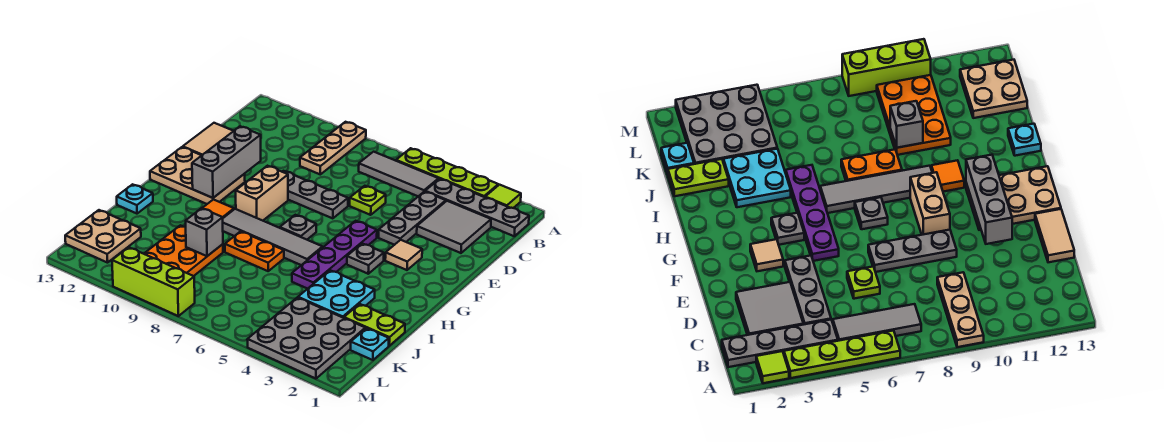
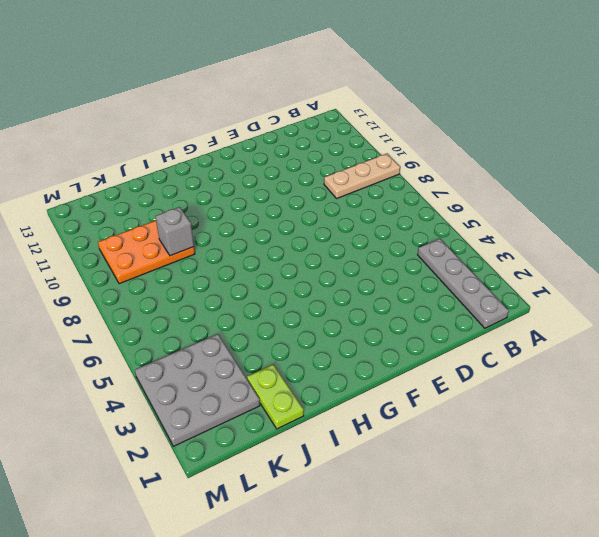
none -> lime 1x1 tile [485,185,521,208]
none -> lime 1x4 plate [396,148,498,197]
none -> grey 1x3 tile [359,152,439,196]

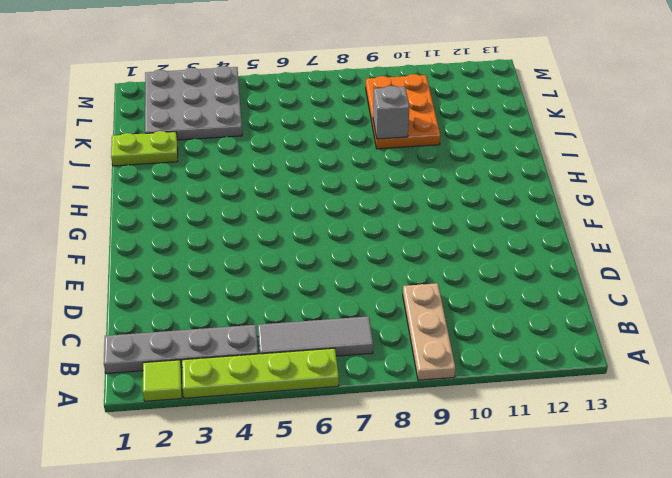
none -> grey 2x2 tile [417,201,491,253]
none -> grey 1x3 plate [379,192,446,245]
none -> lime 1x1 plate [350,186,386,215]

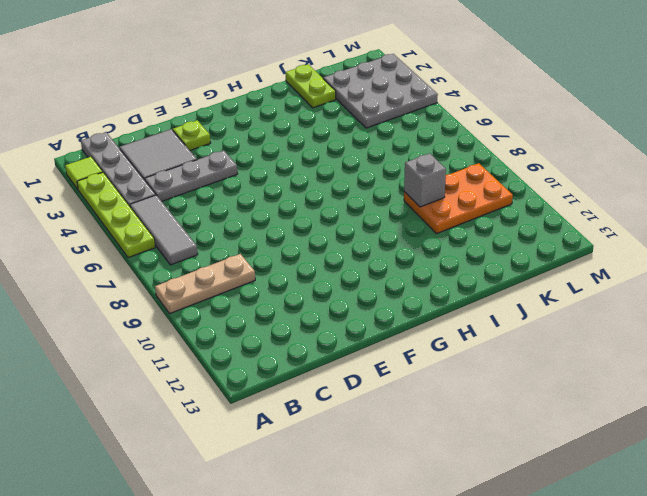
lime 1x1 plate [173,120,210,150] -> lime 1x1 plate moved to [350,186,386,215]
none -> tan 1x2 tile [183,123,233,155]
none -> grey 1x3 plate [282,171,348,218]
none -> tan 1x1 tile [385,240,422,270]

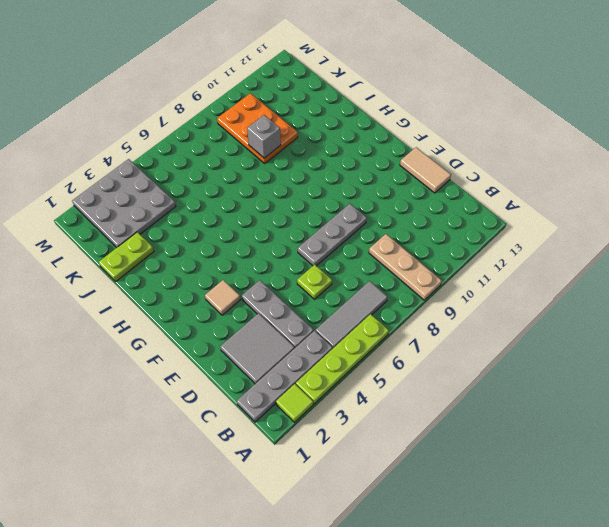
none -> purple 1x4 plate [292,221,377,289]
none -> tan 1x2 brick [236,166,288,221]
none -> tan 2x3 plate [150,147,245,204]

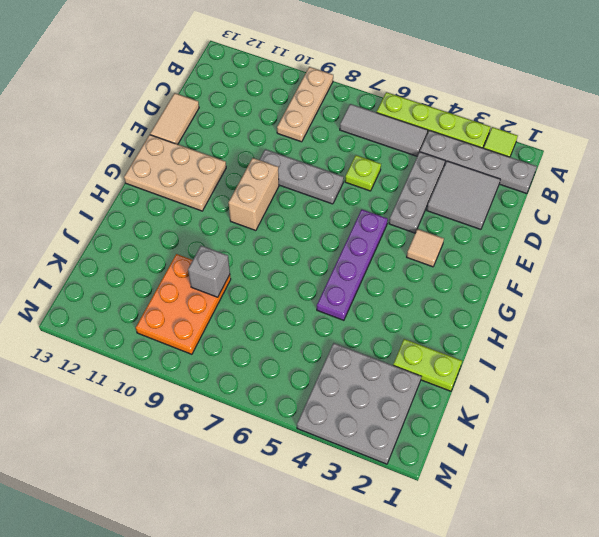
none -> grey 1x1 plate [347,243,384,274]
none -> grey 1x1 plate [280,215,316,240]
none -> grey 1x4 tile [223,209,323,265]

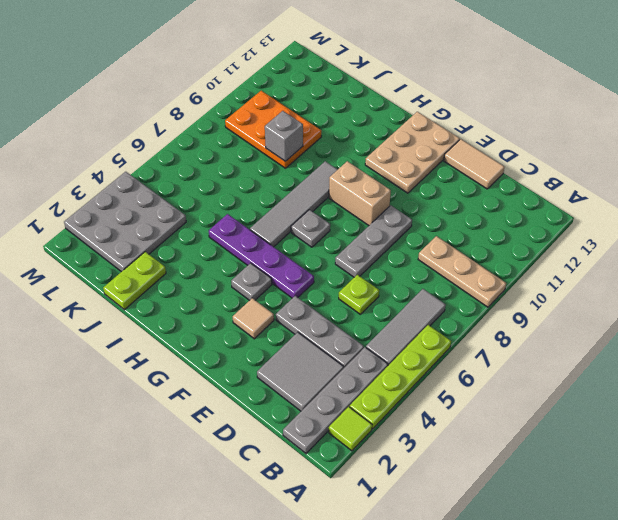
none -> orange 1x1 tile [203,200,234,218]
none -> cyan 2x2 plate [298,270,375,318]
none -> orange 1x2 plate [225,231,284,271]

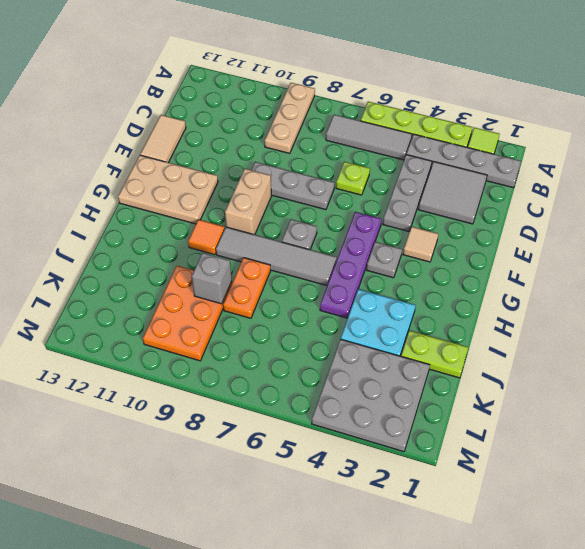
orange 1x2 plate [223,258,270,318] -> orange 1x2 plate turned to [225,231,284,271]
none -> cyan 1x1 plate [117,184,153,214]
none -> cyan 1x1 plate [351,328,389,360]
none -> tan 2x2 plate [65,210,141,263]

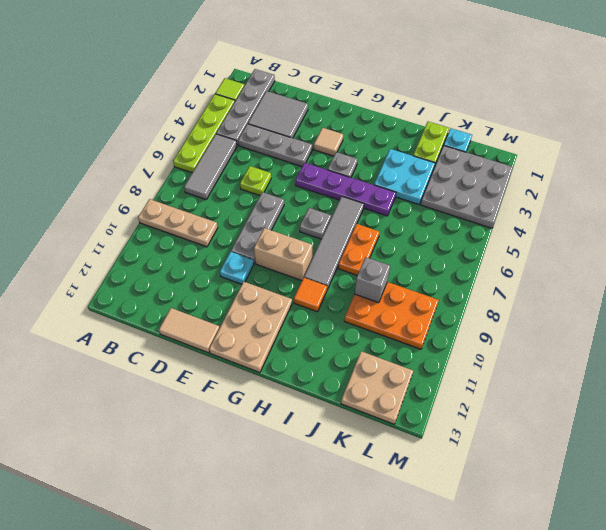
cyan 1x1 plate [220,252,254,284] -> cyan 1x1 plate moved to [117,184,153,214]
none -> lime 1x3 brick [112,247,195,316]
none -> grey 1x3 brick [192,126,261,198]

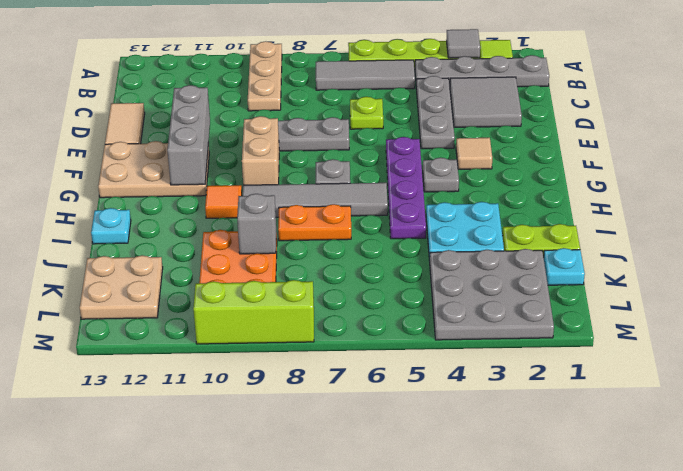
grey 1x1 tile [446,29,480,58] -> none

